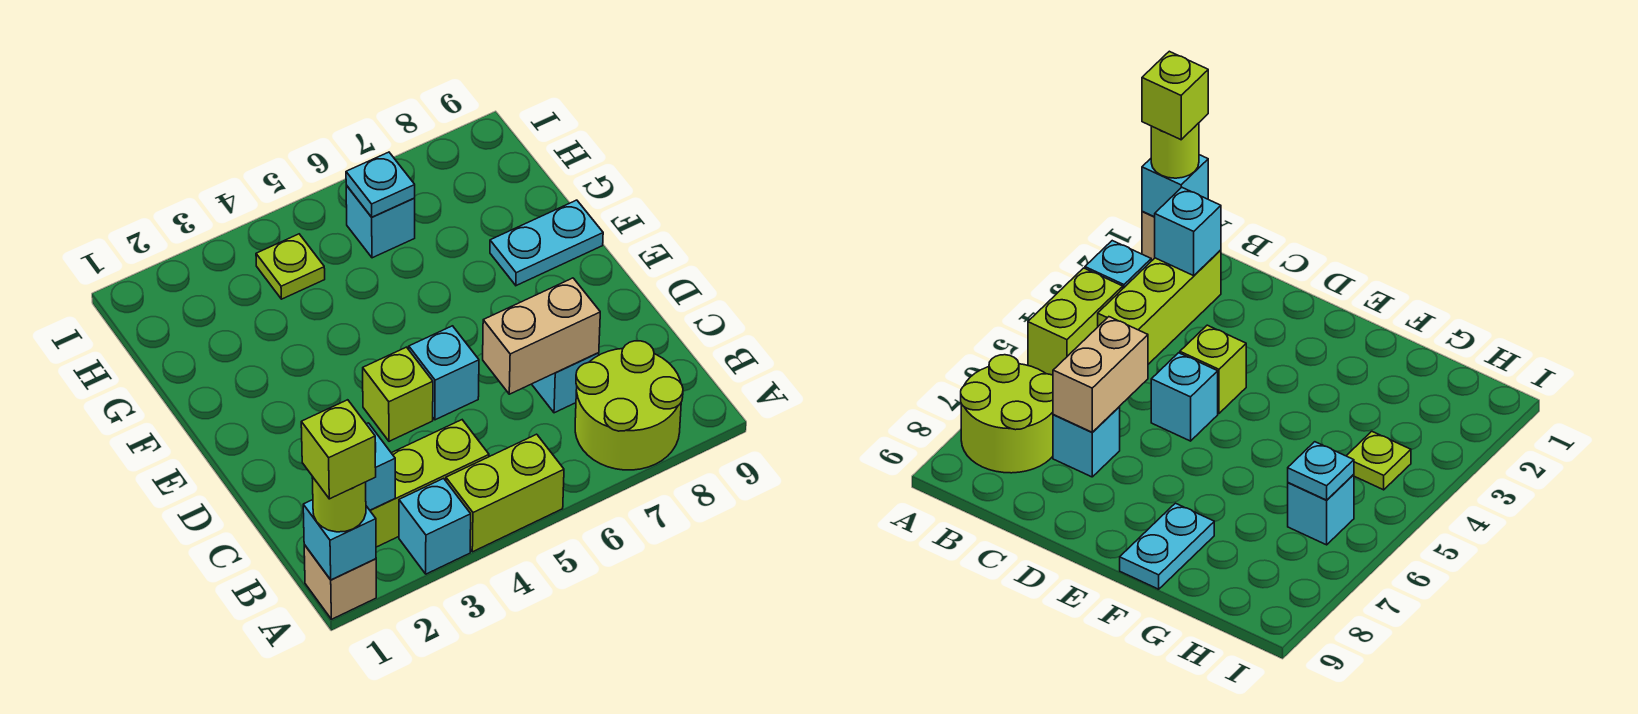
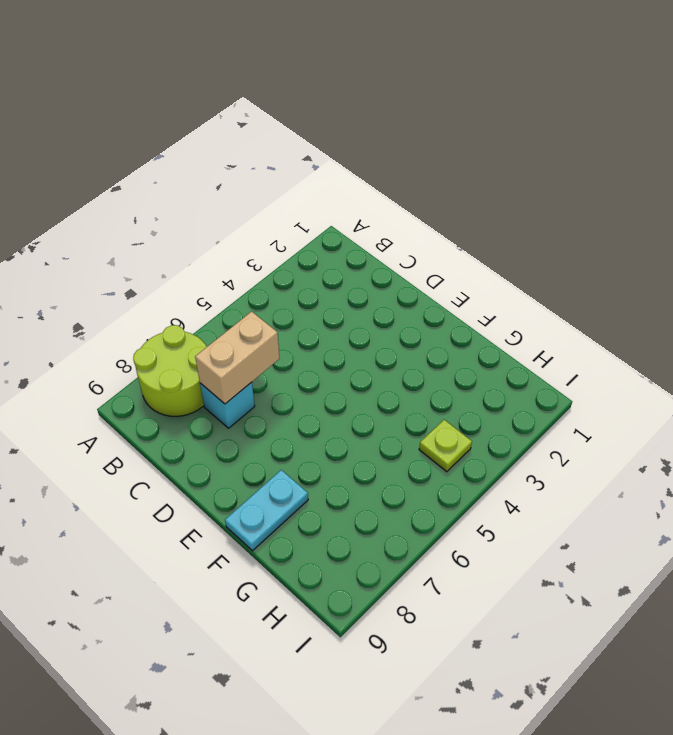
none -> tan 1x1 brick [304,545,376,619]
none -> cyan 1x1 brick [399,478,471,574]
none -> lime 1x2 brick [446,434,564,552]

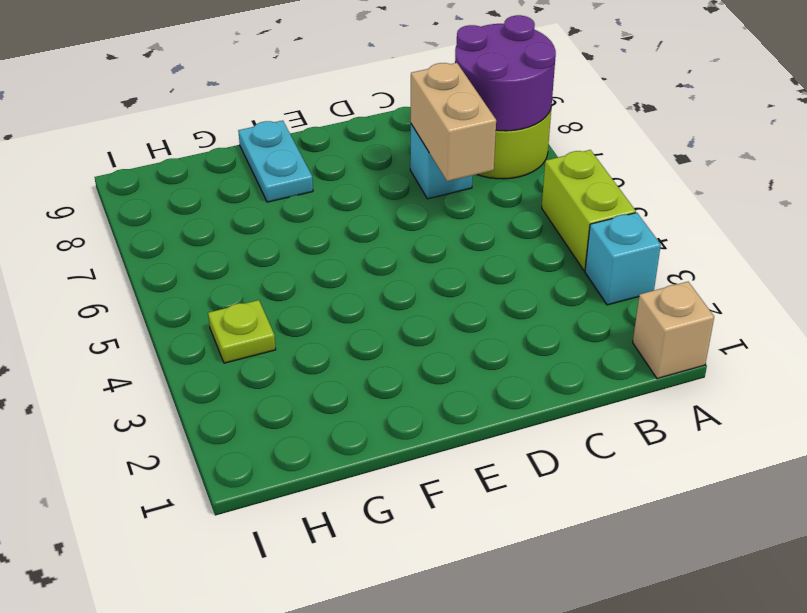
purple 2x2 round brick [455,15,556,131] -> none
none -> lime 1x3 brick [370,420,489,547]
none -> lime 1x1 brick [363,347,433,441]
none -> cyan 1x1 brick [409,326,479,420]

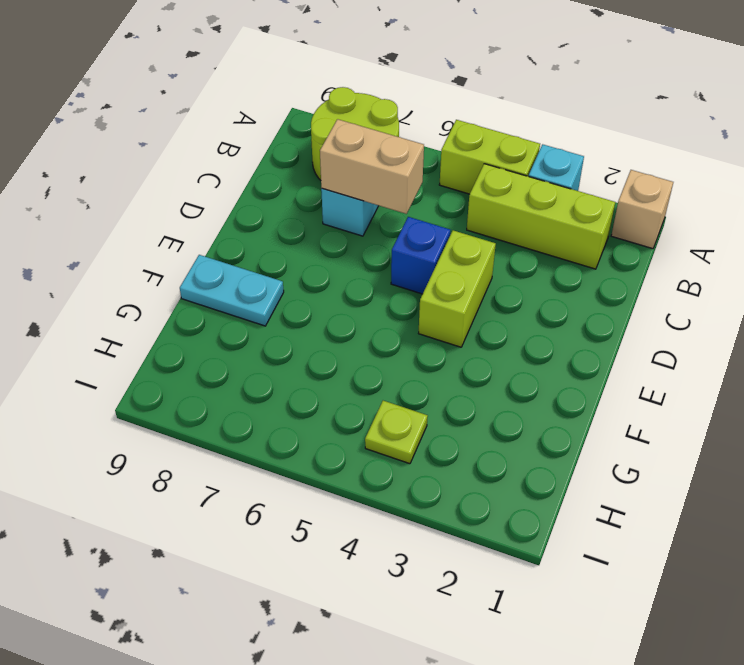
lime 1x2 brick [419,230,496,347] -> lime 1x1 brick [363,347,433,441]
blue 1x1 brick [391,217,450,294] -> cyan 1x1 brick [409,326,479,420]
none -> cyan 1x1 brick [346,185,415,258]
none -> cyan 1x1 brick [303,500,376,580]
none -> cyan 1x1 brick [366,423,395,510]

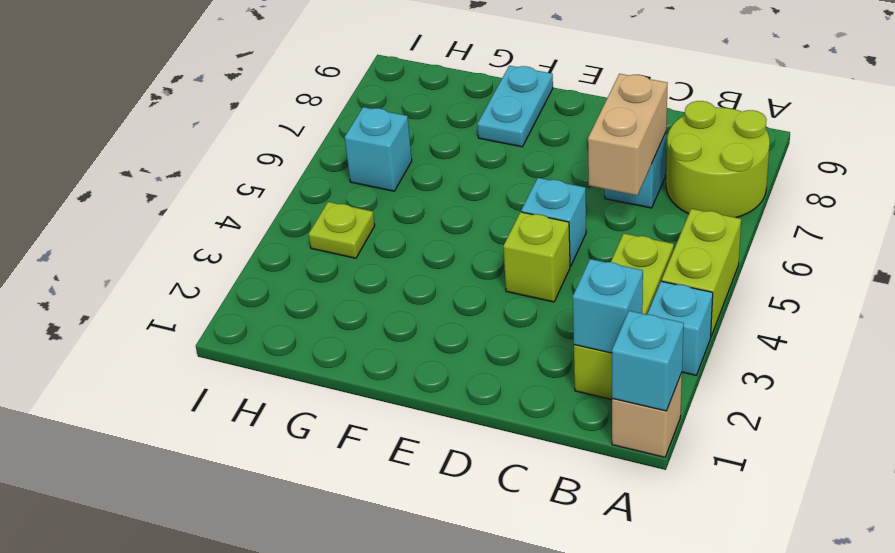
none -> cyan 1x1 plate [346,152,415,217]
none -> lime 1x1 round brick [312,476,366,532]
none -> lime 1x1 brick [301,400,376,499]

